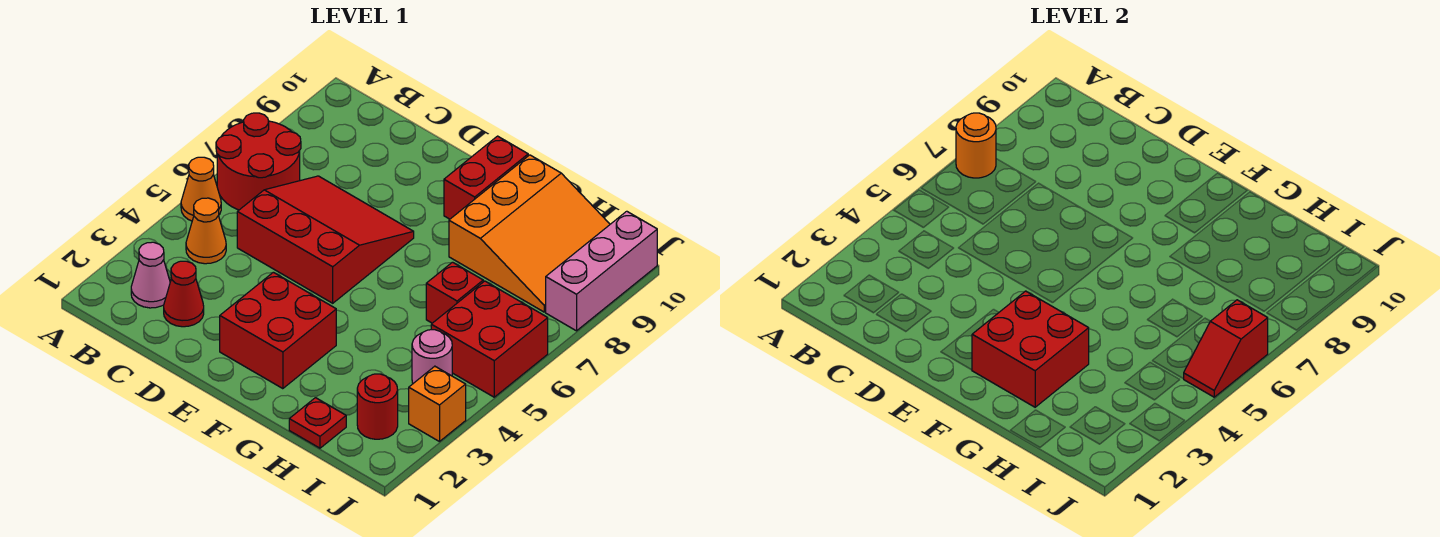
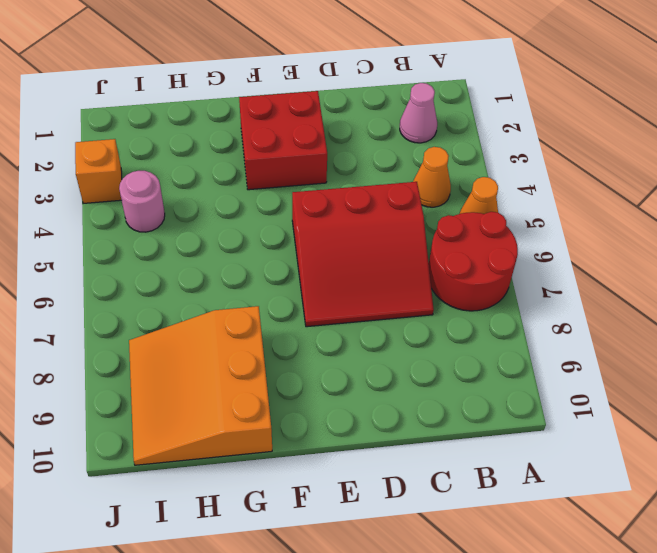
none -> red 1x1 cone [164,261,204,327]
none -> red 1x2 brick [444,136,528,219]
none -> red 1x1 plate [289,398,346,448]

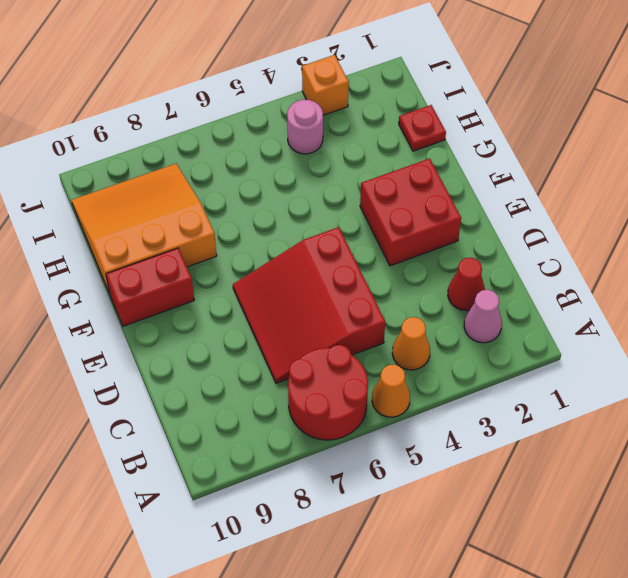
none -> red 1x1 brick [426,262,483,323]
none -> red 1x1 round brick [357,374,398,439]
none -> red 2x2 brick [431,281,548,397]

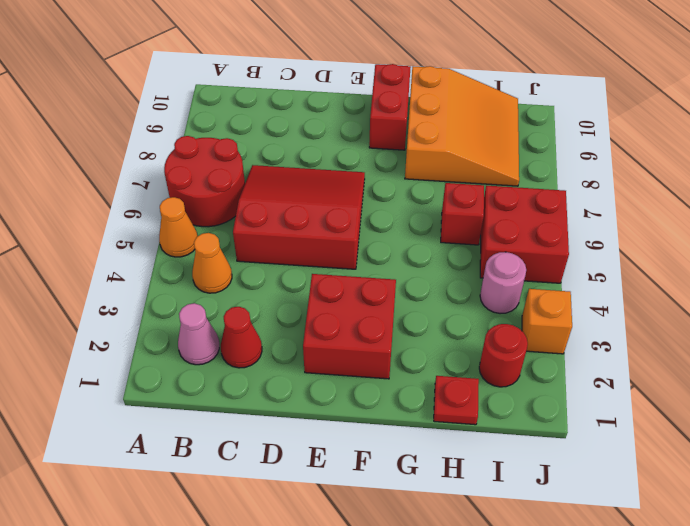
none -> pink 1x3 brick [546,211,657,331]
none -> orange 1x1 round brick [956,113,996,178]
none -> red 2x2 brick [972,291,1089,407]

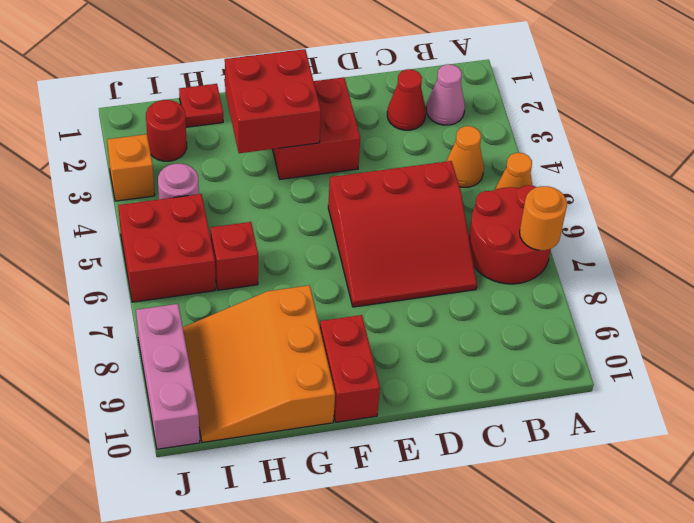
none -> red 1x2 slope [1184,300,1268,397]

